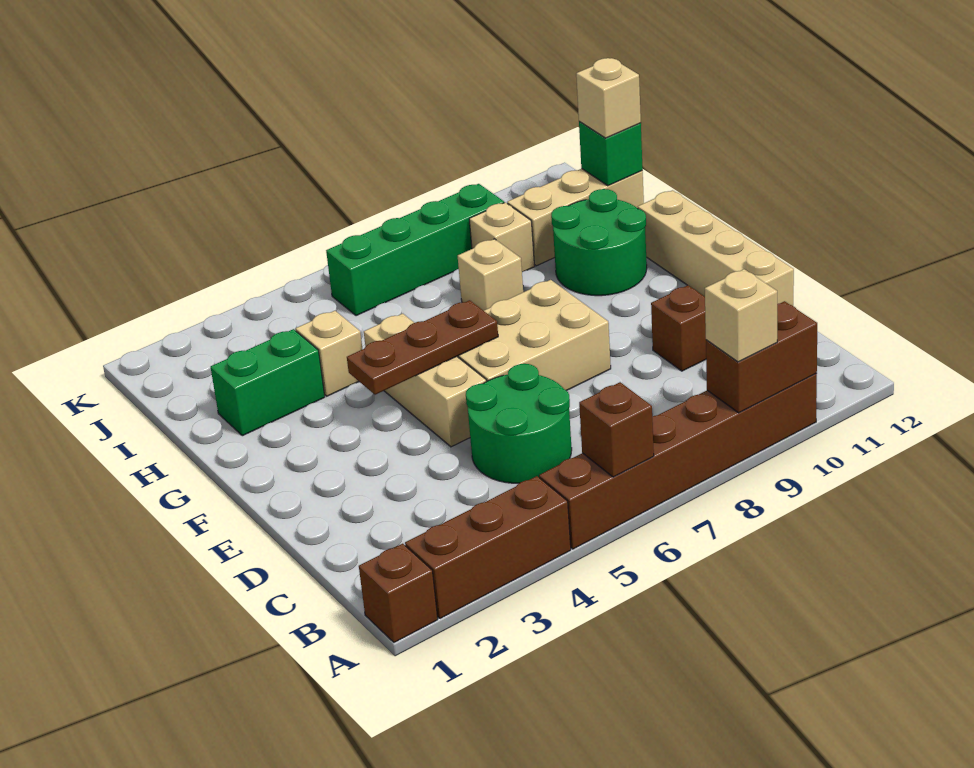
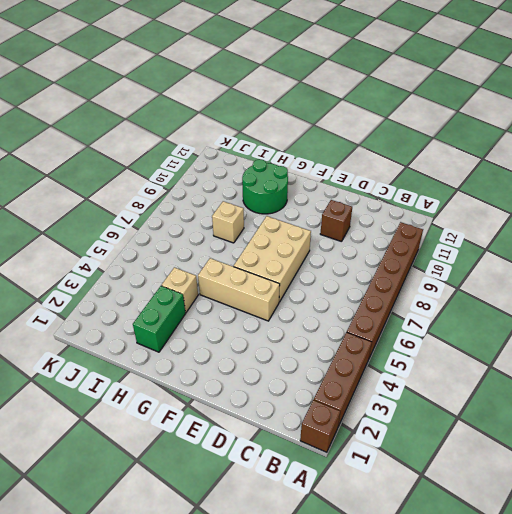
none -> green 2x2 round brick [466,364,572,483]
none -> tan 1x4 brick [638,190,794,306]
none -> tan 1x1 brick [469,202,535,272]

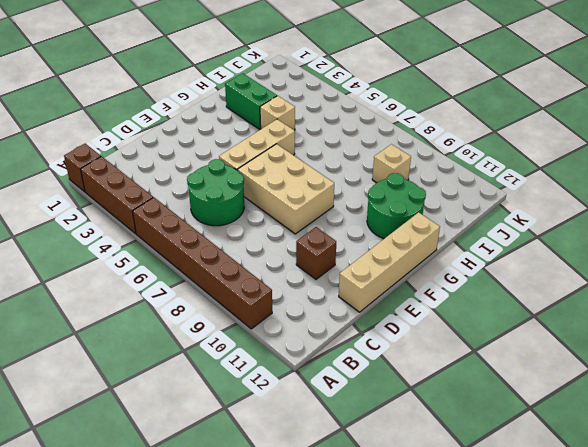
none -> tan 1x1 brick [458,239,523,311]
none -> tan 1x3 brick [507,169,644,266]
none -> green 1x4 brick [326,184,504,316]

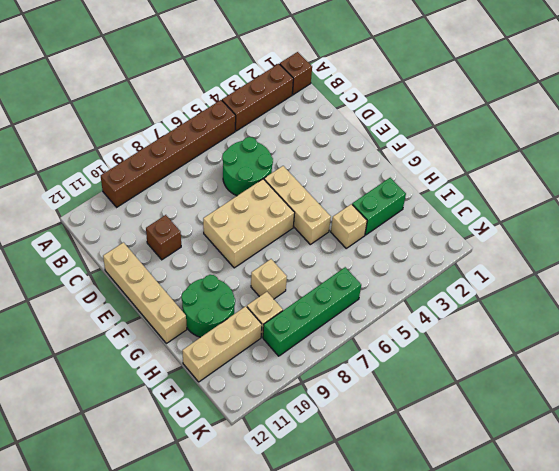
none -> brown 1x1 brick [579,382,654,477]
none -> brown 1x2 brick [706,301,817,413]
none -> brown 1x3 plate [347,300,498,395]

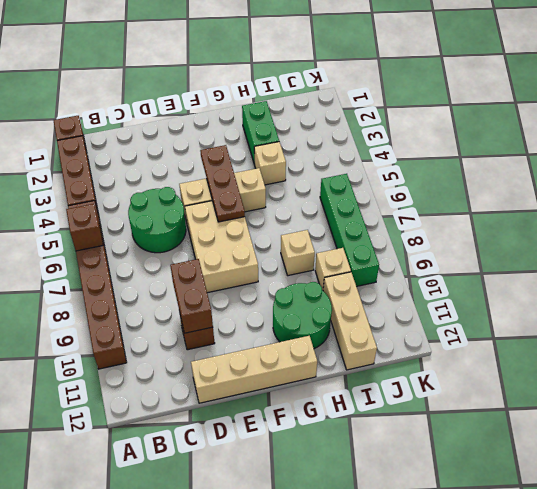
brown 1x2 brick [170,259,213,333] -> brown 1x2 brick moved to [706,301,817,413]
none -> green 1x1 brick [579,121,643,186]
none -> tan 1x1 brick [705,269,777,362]
none -> tan 1x1 brick [576,58,641,138]

